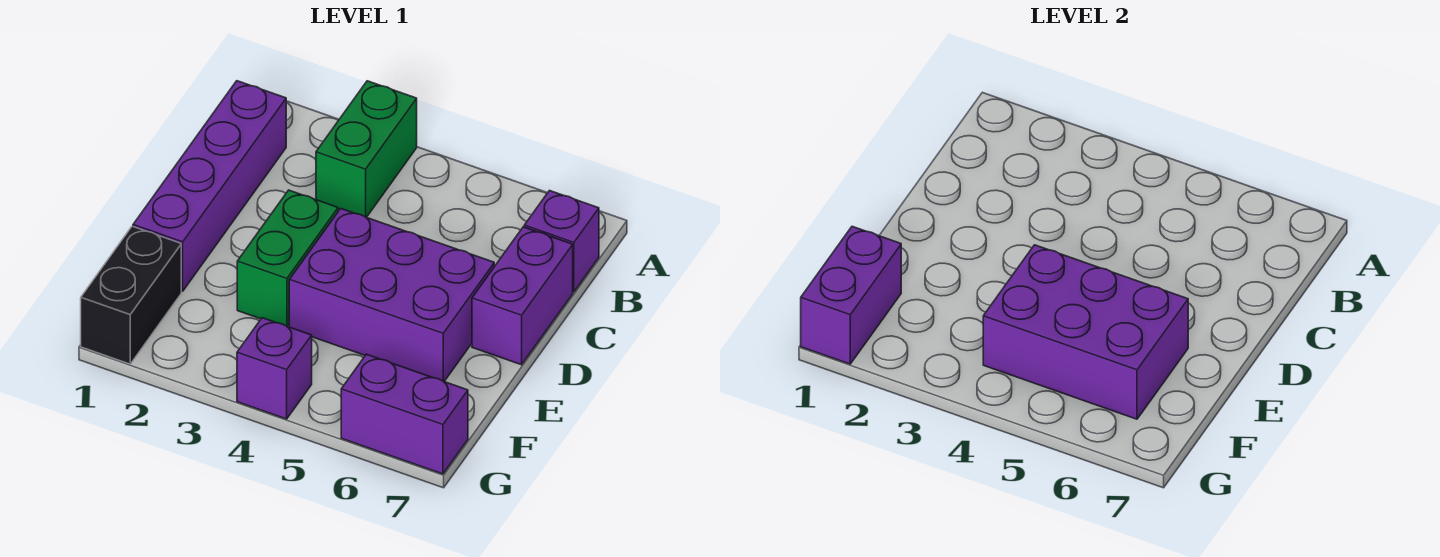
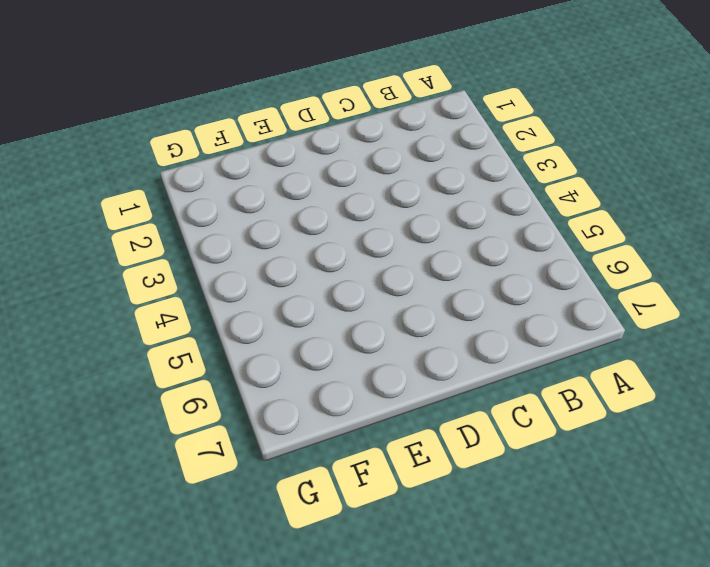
none -> green 1x2 brick [316,81,417,217]
none -> purple 1x4 brick [133,81,286,291]

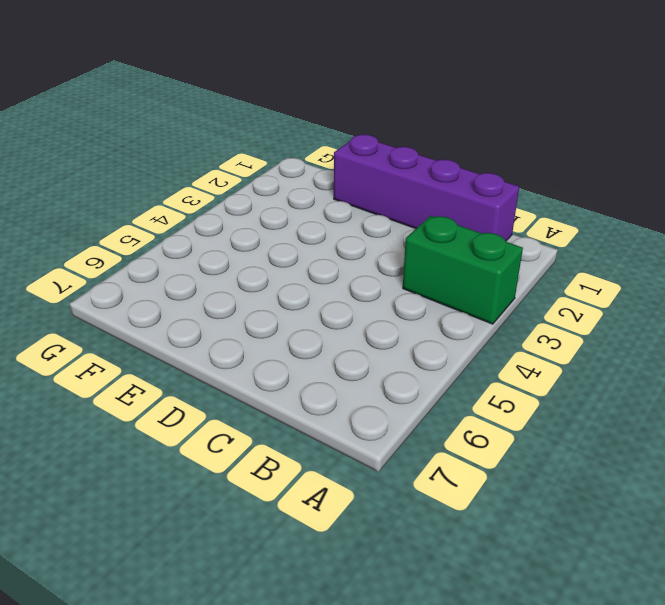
none -> purple 1x1 brick [524,191,599,292]
none -> purple 1x2 brick [472,227,573,365]

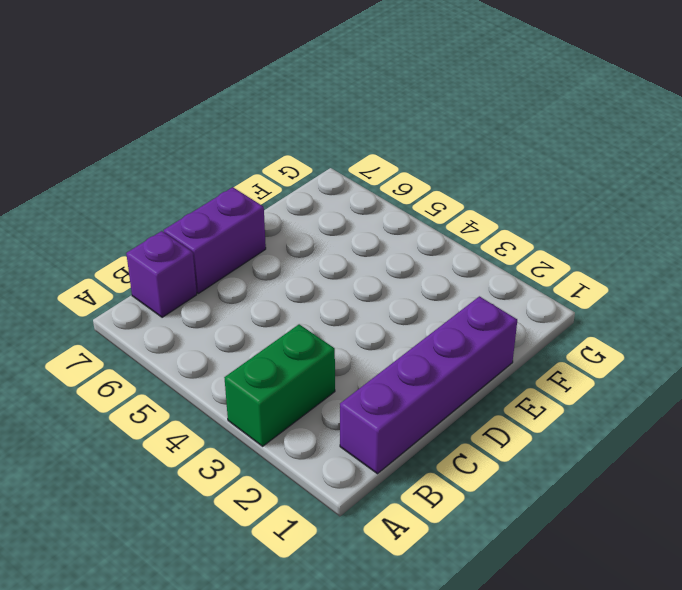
none -> green 1x2 brick [237,190,338,327]
none -> purple 2x3 brick [289,209,494,381]

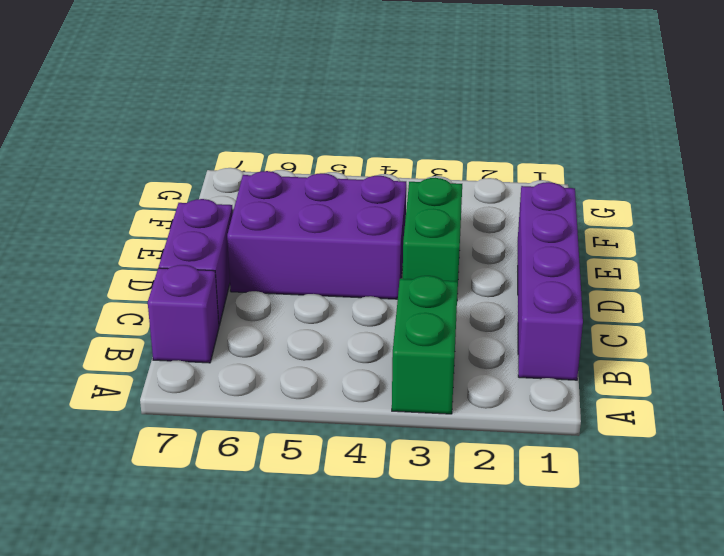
none -> black 1x2 brick [81,226,181,364]
none -> purple 1x1 brick [237,318,312,419]

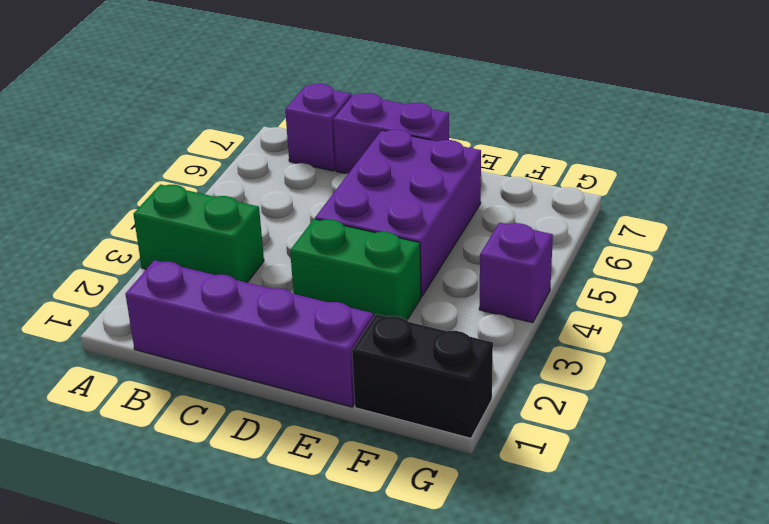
none -> purple 1x2 brick [341,354,468,474]
none -> purple 2x3 brick [983,245,1188,419]

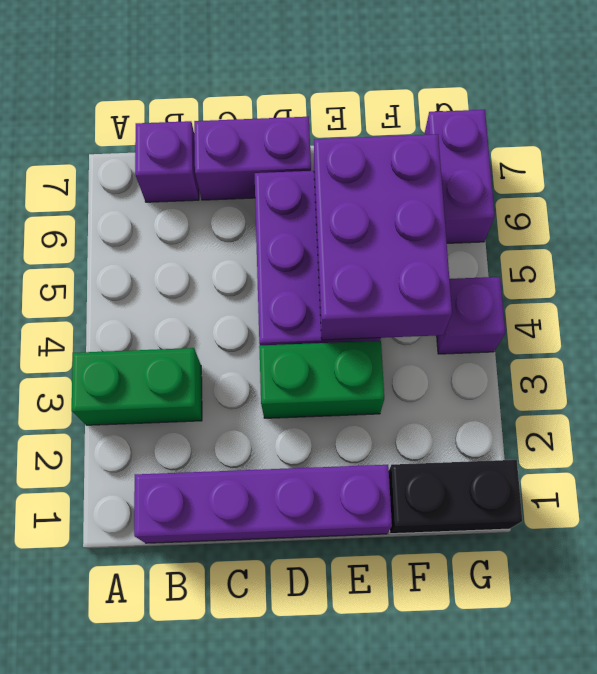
none -> purple 1x2 brick [801,226,901,364]

